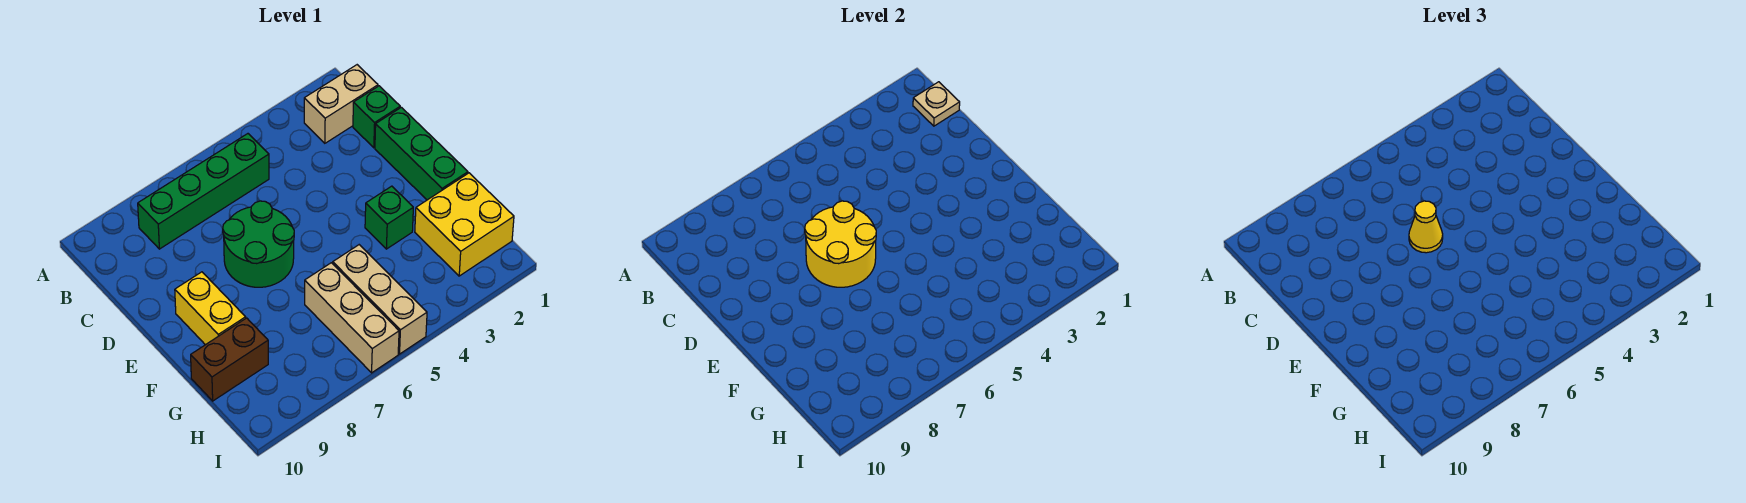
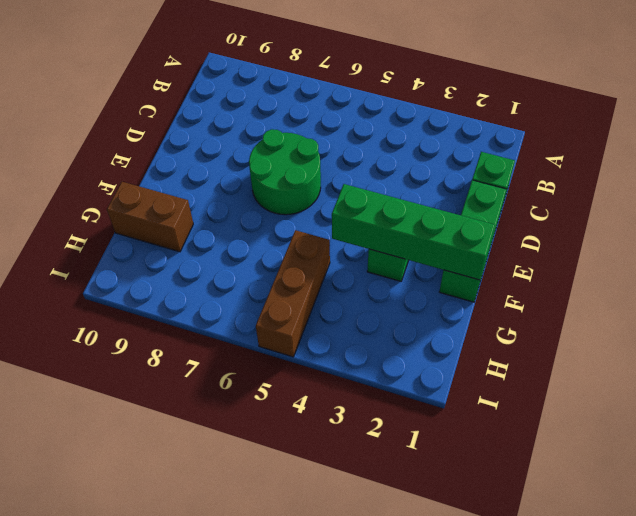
green 1x4 brick [332,184,495,280] -> green 1x4 brick moved to [138,134,269,249]
brown 1x3 brick [256,230,330,357] -> tan 1x3 brick [333,245,427,354]
none -> tan 1x2 brick [304,65,378,143]
none -> yellow 1x2 brick [175,272,246,345]
none -> yellow 2x2 brick [415,173,514,276]

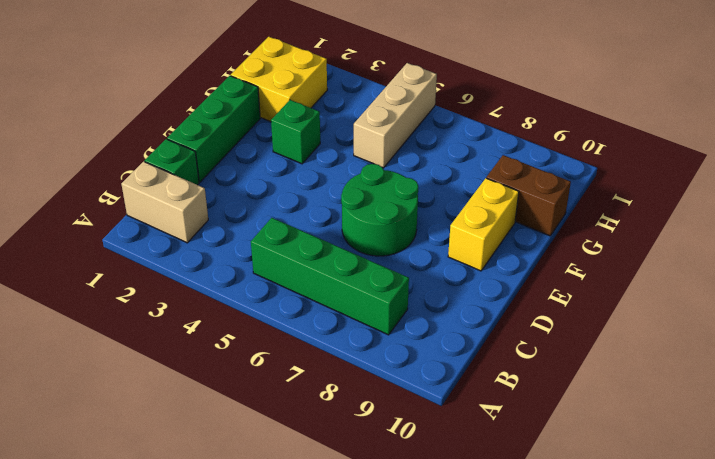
none -> tan 1x3 brick [305,263,399,373]
none -> tan 1x1 plate [913,82,960,126]
none -> yellow 2x2 round brick [805,201,876,287]

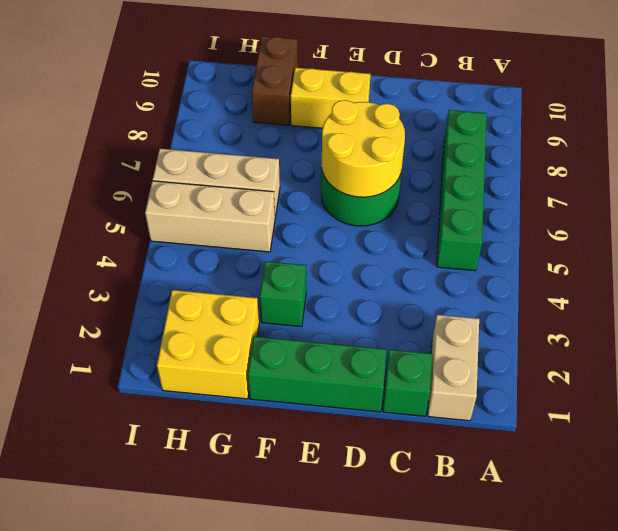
none -> tan 1x1 plate [913,82,960,126]
none -> yellow 1x1 cone [1409,201,1443,253]

